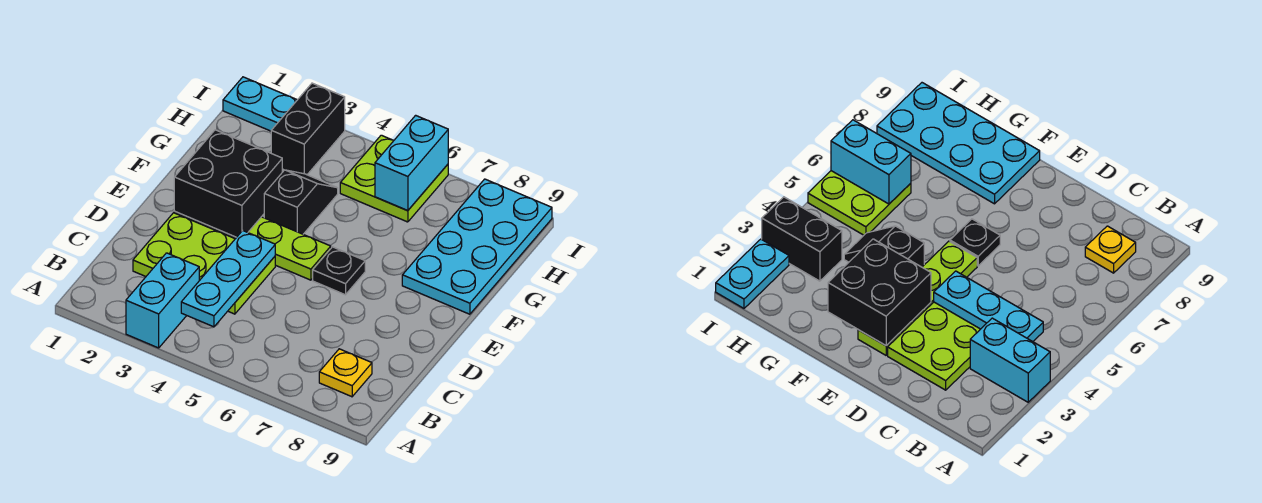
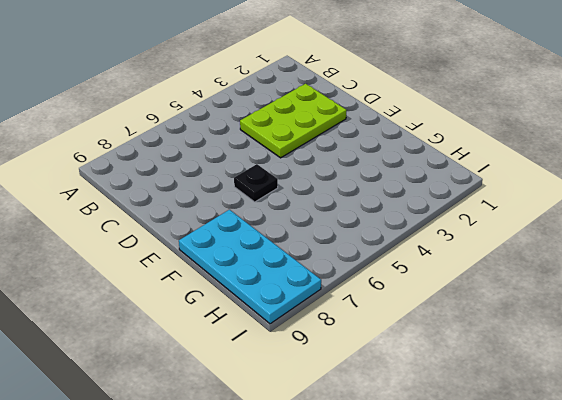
none -> cyan 1x2 brick [126,253,199,348]
none -> yellow 1x1 plate [319,349,372,397]
none -> lime 1x4 plate [174,212,331,280]

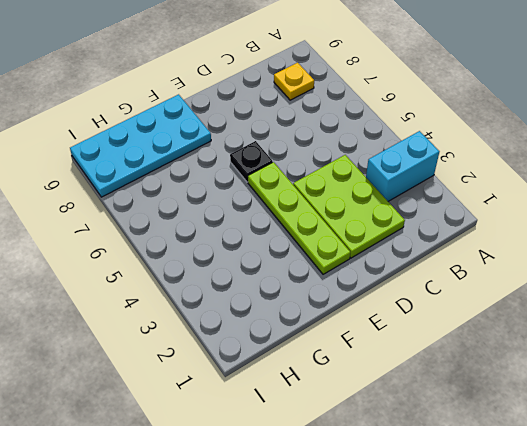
none -> black 1x2 slope [264,170,338,234]
none -> black 1x2 brick [271,83,345,175]
none -> lime 2x2 plate [340,135,448,222]

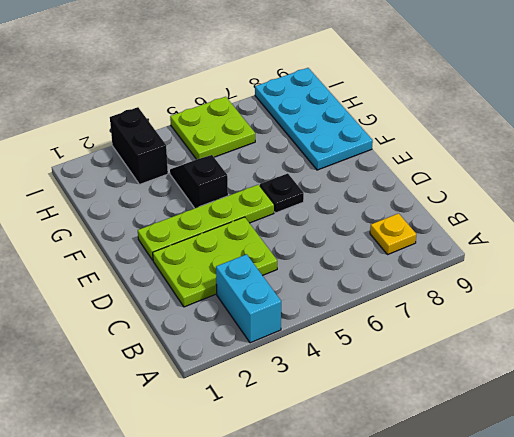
none -> cyan 1x2 plate [223,77,297,131]
none -> cyan 1x3 plate [181,231,275,327]
none -> black 2x2 brick [174,130,282,237]

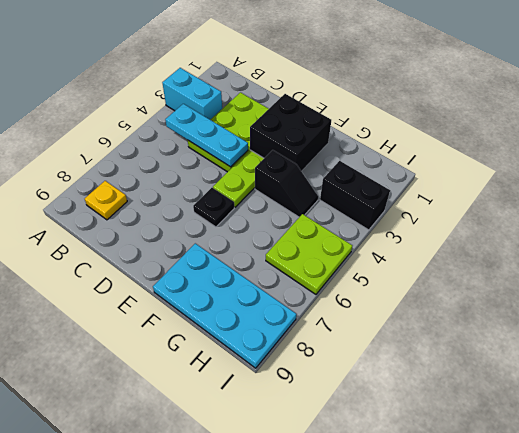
none -> cyan 1x2 plate [223,77,297,131]
none -> cyan 1x2 brick [375,115,448,211]

